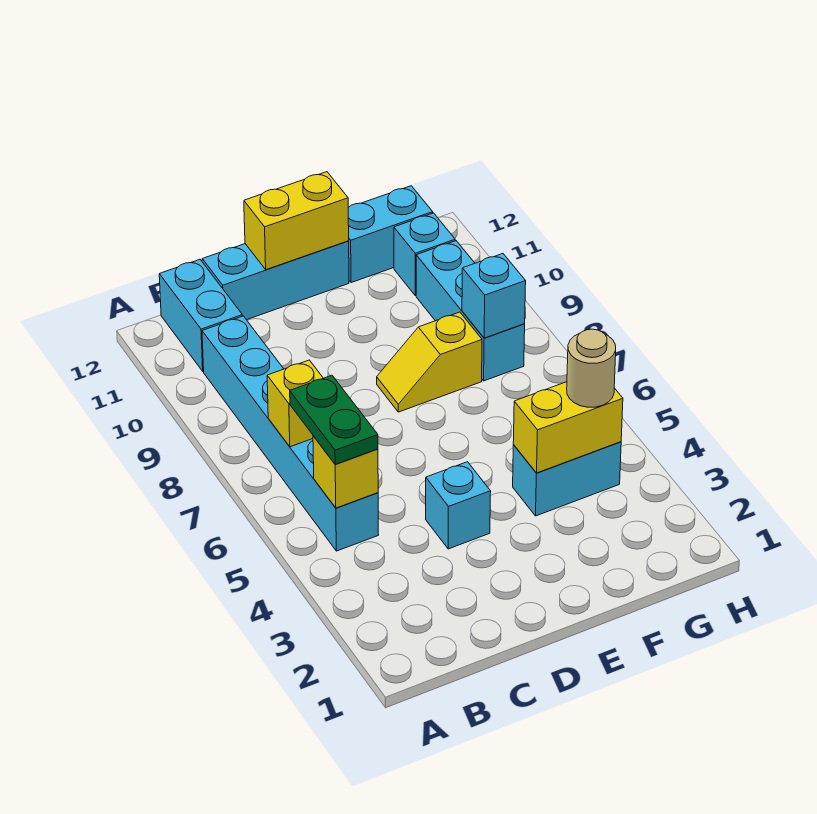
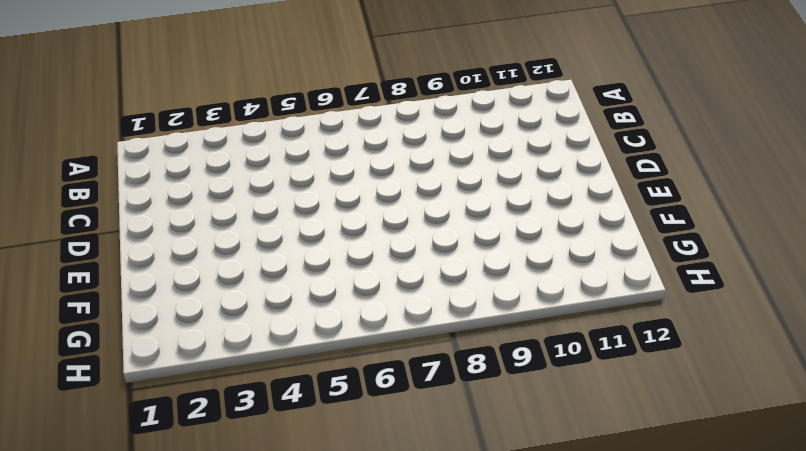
none -> cyan 1x6 brick [202,316,379,551]
none -> cyan 1x2 brick [159,260,242,371]
none -> cyan 1x3 brick [202,241,349,320]

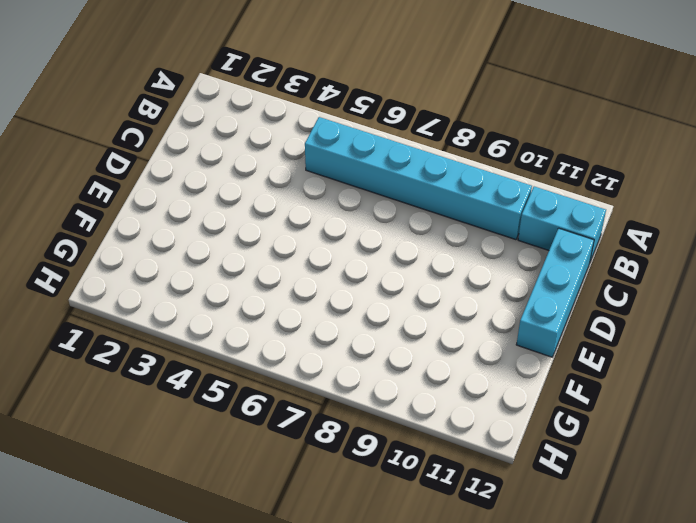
none -> cyan 1x1 brick [426,462,491,549]
none -> yellow 1x2 slope [377,312,482,412]
none -> cyan 1x2 brick [513,442,621,516]

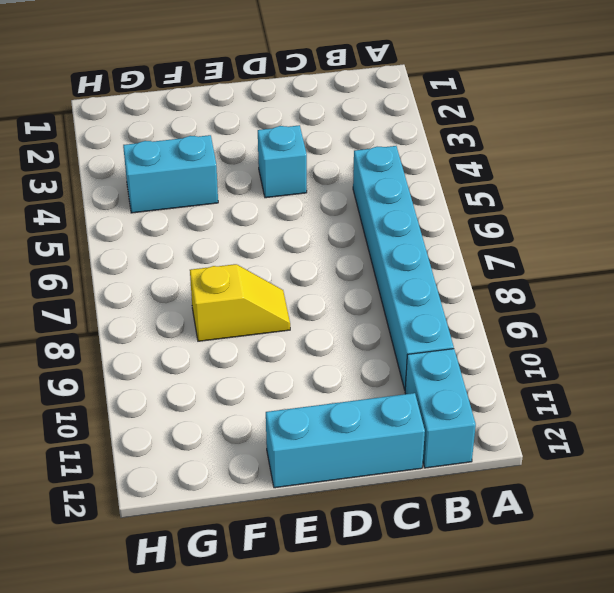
none -> cyan 1x2 brick [348,186,433,283]
none -> cyan 1x3 brick [416,241,525,381]
none -> cyan 1x1 brick [394,213,455,295]

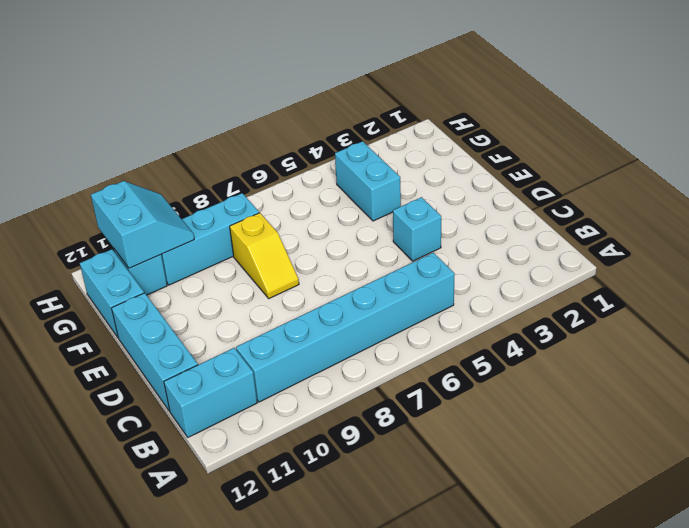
cyan 2x2 slope [91,181,194,268] -> none
none -> yellow 1x1 brick [313,436,378,508]
none -> yellow 1x1 brick [267,360,323,447]
none -> yellow 1x2 brick [244,172,349,270]

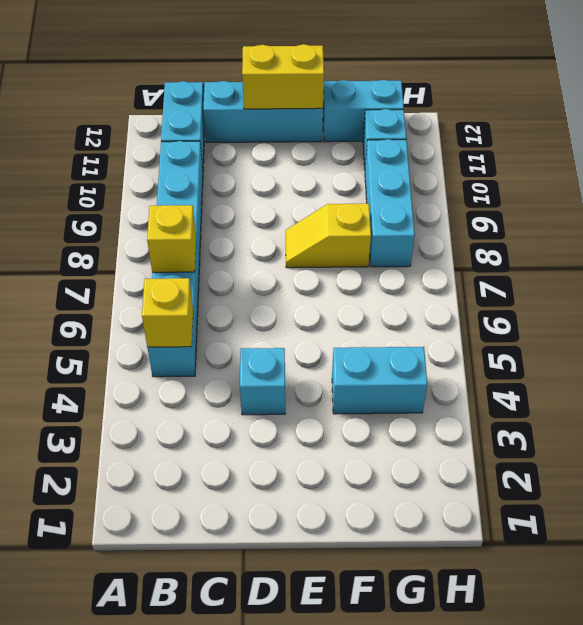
none -> yellow 1x2 brick [513,382,623,473]
none -> cyan 1x1 brick [462,254,526,338]
none -> green 1x2 plate [290,375,378,464]

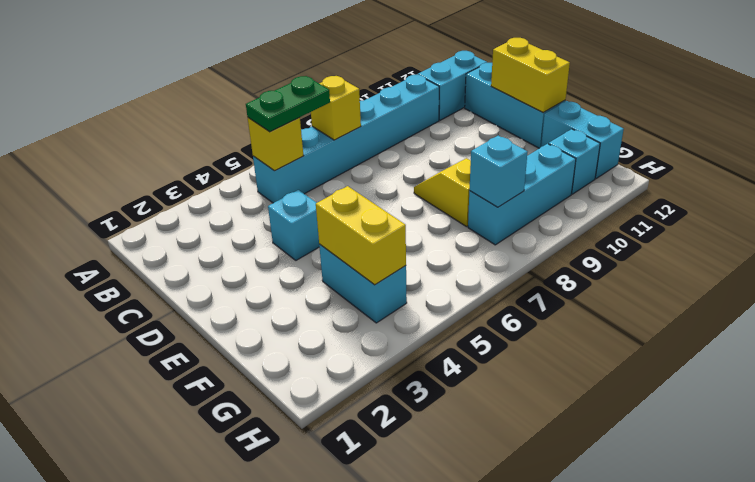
none -> tan 1x1 round brick [567,329,616,407]

